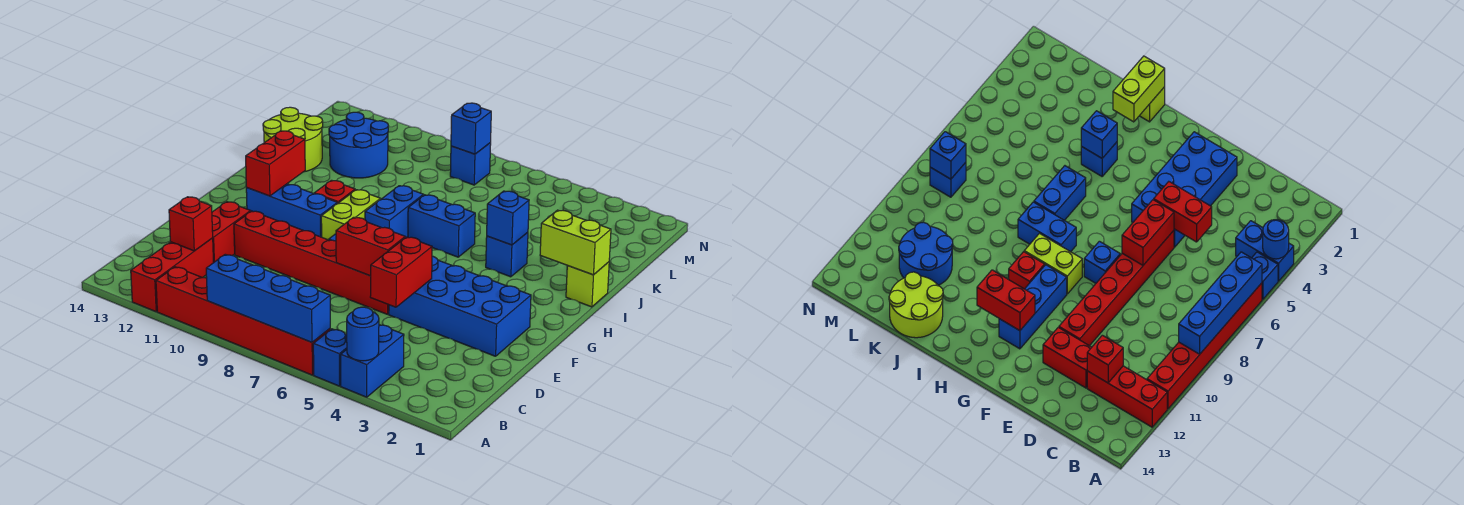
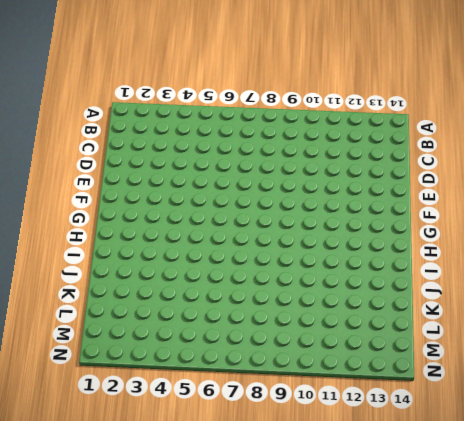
none -> blue 1x2 brick [341,325,404,397]
none -> blue 1x1 brick [313,329,347,386]
none -> red 1x6 brick [156,267,330,375]

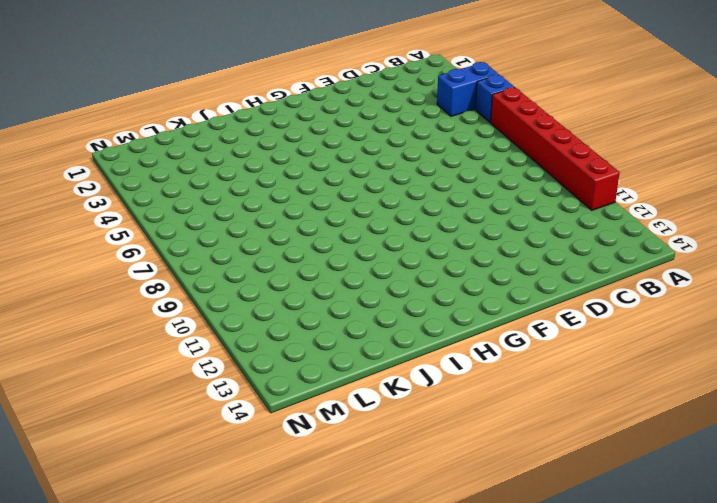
none -> red 1x3 brick [131,238,214,312]
none -> red 1x2 brick [212,202,251,262]
none -> blue 2x4 brick [389,256,531,356]

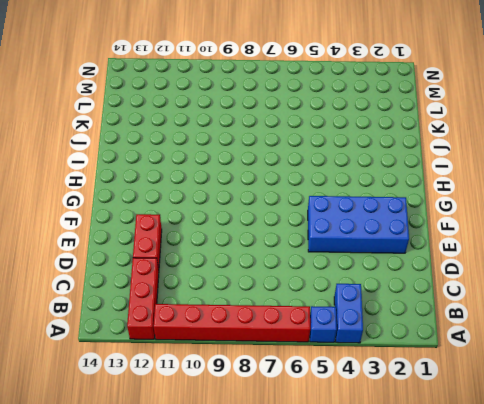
none -> red 1x6 brick [234,211,389,314]
none -> blue 1x1 brick [1084,241,1120,283]
none -> lime 1x2 brick [321,190,381,240]

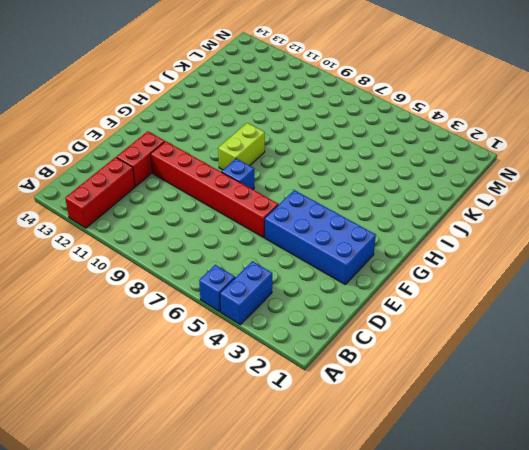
none -> red 1x6 brick [156,267,330,375]
none -> blue 1x3 brick [246,184,337,237]
none -> blue 1x2 brick [365,186,423,238]

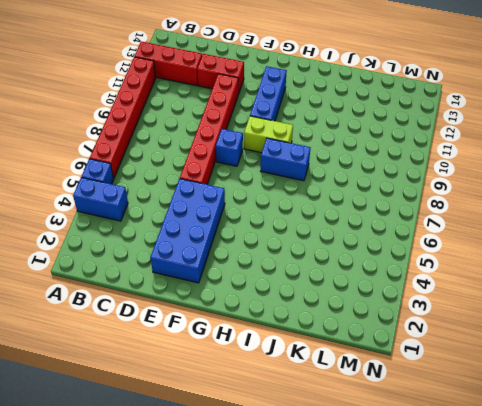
none -> red 1x1 brick [314,180,355,204]
none -> lime 1x1 brick [566,262,609,307]
none -> blue 1x1 brick [486,232,528,277]

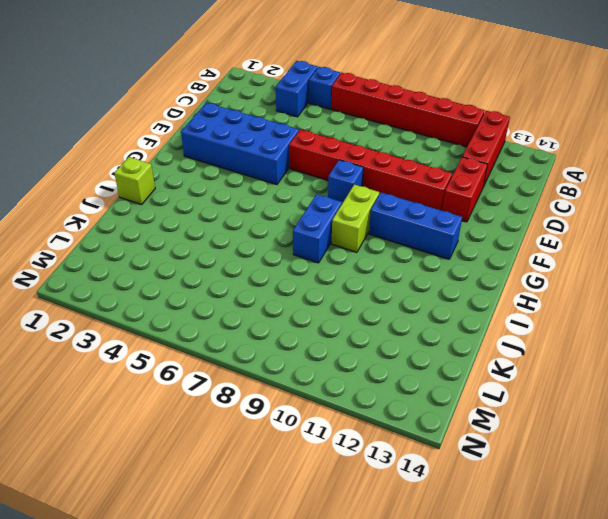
none -> red 1x1 brick [314,180,355,204]
none -> blue 1x1 brick [486,232,528,277]
none -> blue 1x2 brick [408,195,475,257]

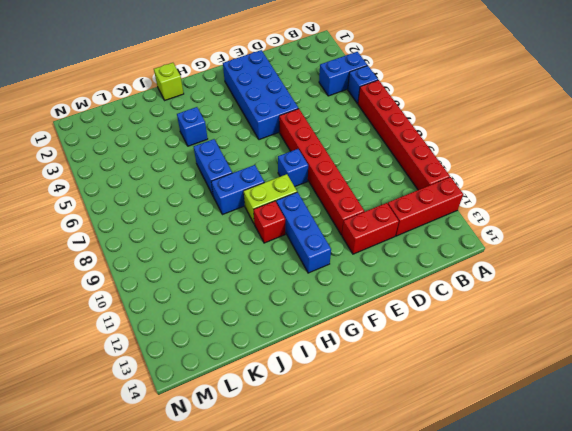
none -> lime 2x2 round brick [263,107,323,172]
none -> blue 2x2 round brick [329,112,388,178]
none -> blue 1x1 brick [450,143,491,185]

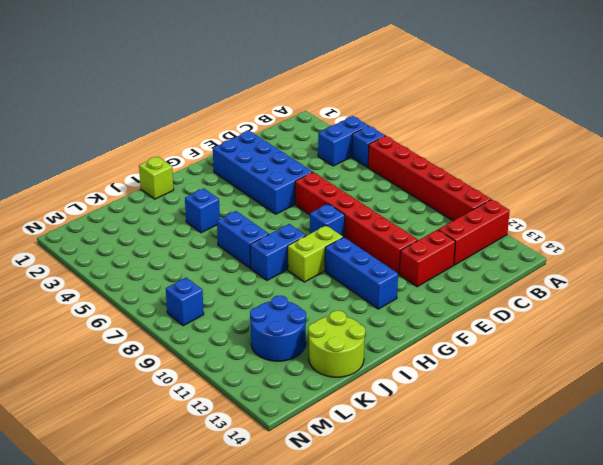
none -> red 1x1 brick [314,180,355,204]
none -> blue 1x1 round brick [347,307,379,361]
none -> blue 1x4 brick [206,254,330,342]

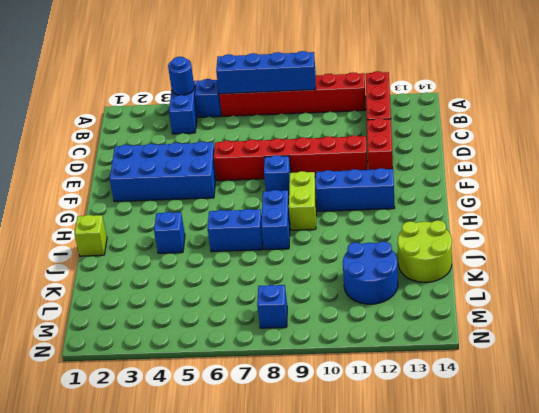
none -> red 1x1 brick [314,180,355,204]
none -> red 1x1 brick [169,197,213,251]
none -> red 1x2 brick [370,237,432,307]

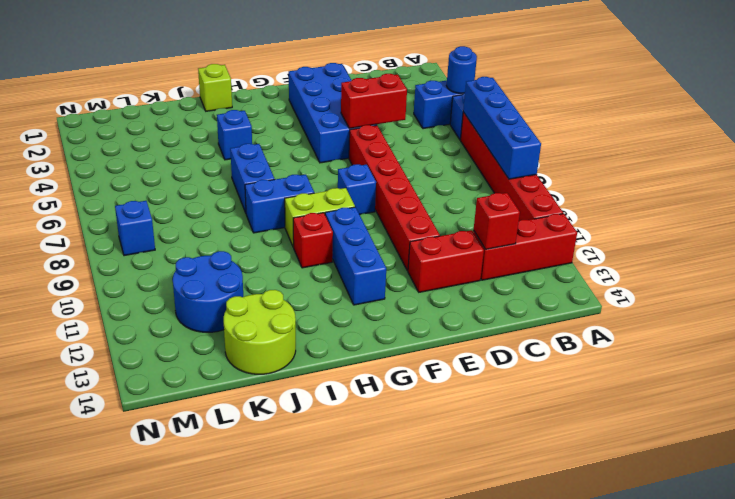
none -> red 1x2 brick [336,217,405,276]
none -> red 1x2 brick [246,131,305,196]
none -> lime 1x2 brick [540,210,611,275]

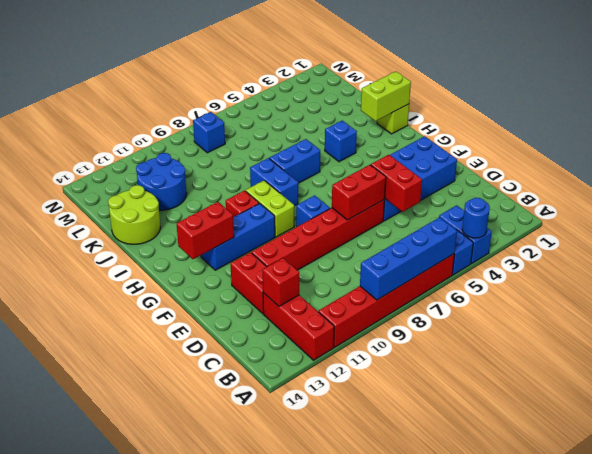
red 1x2 brick [177,202,234,259] -> red 1x2 brick turned to [246,131,305,196]
none -> blue 1x1 brick [487,191,529,245]
none -> blue 1x1 brick [451,103,491,154]

